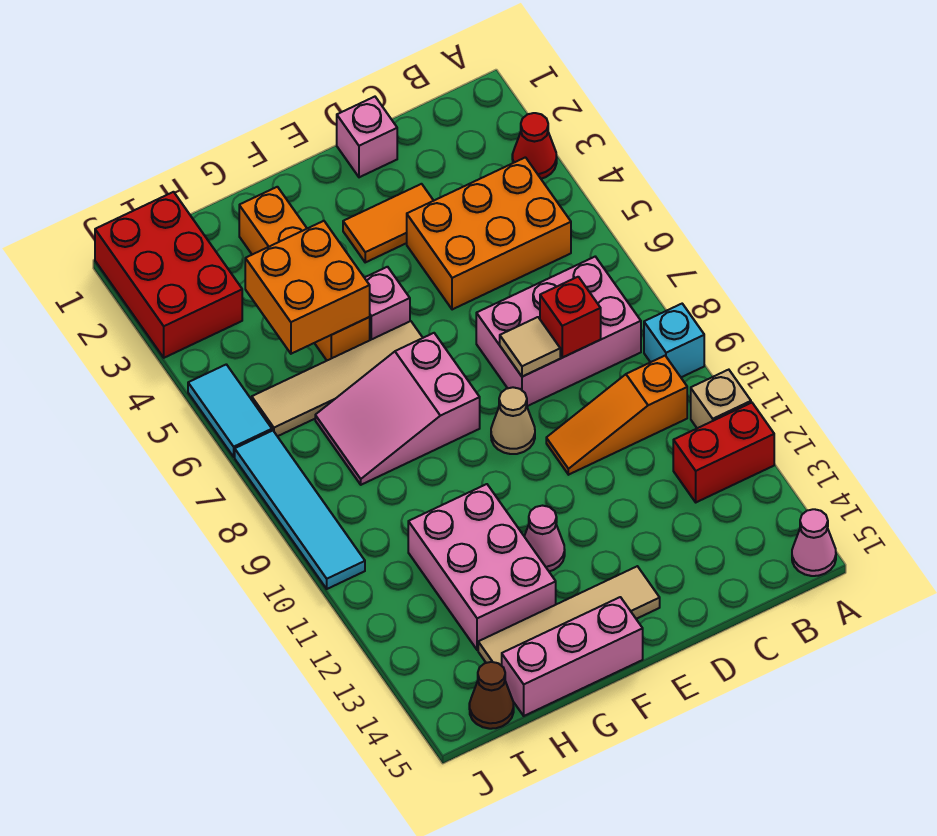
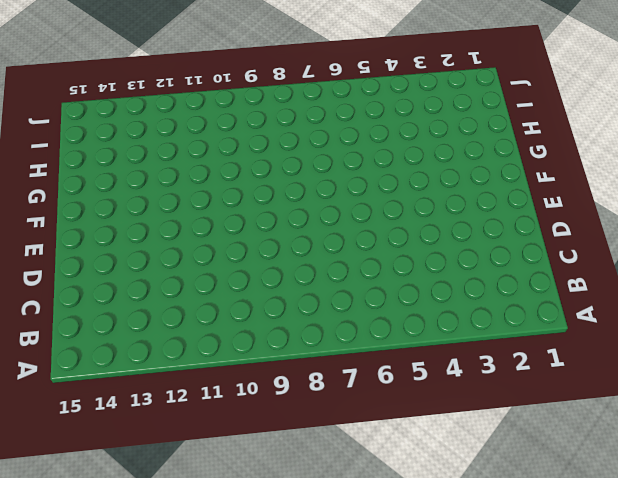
none -> red 1x1 cone [512,113,557,179]
none -> cyan 1x1 brick [644,304,704,377]
none -> tan 1x1 brick [691,370,751,428]

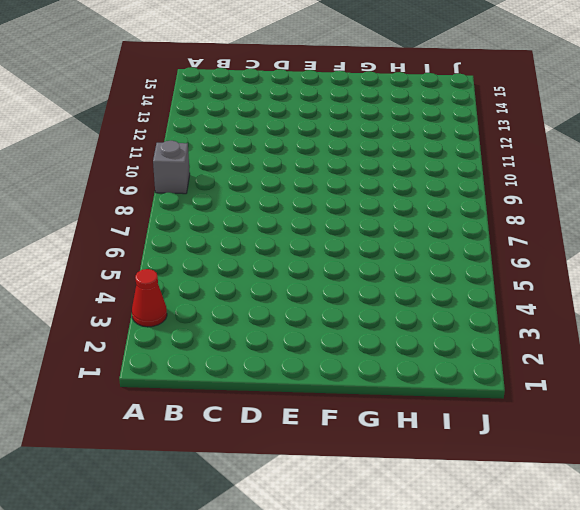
grey 1x1 brick [153,141,190,194] -> cyan 1x1 brick [644,304,704,377]
none -> tan 1x1 brick [691,370,751,428]
none -> red 1x2 brick [673,403,774,502]
none -> pink 1x1 cone [792,509,836,576]

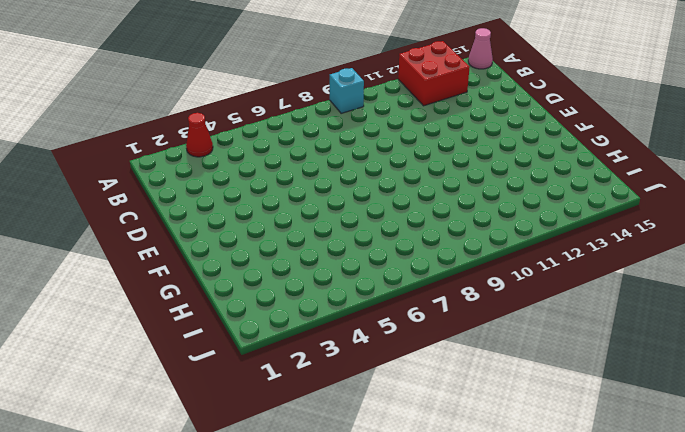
red 2x2 brick [398,41,470,106] -> red 1x2 brick [673,403,774,502]
none -> tan 1x1 brick [691,370,751,428]
none -> orange 2x3 brick [407,157,571,310]
none -> pink 2x3 brick [476,257,641,406]

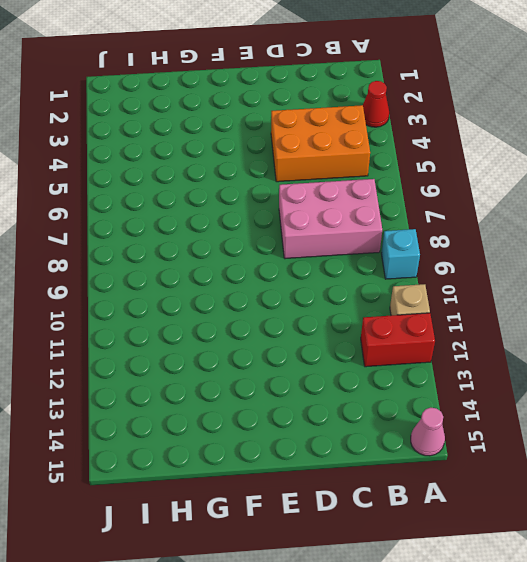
none -> orange 1x3 slope [546,356,687,475]
none -> pink 1x1 brick [337,97,397,177]
none -> orange 1x2 tile [343,184,434,262]

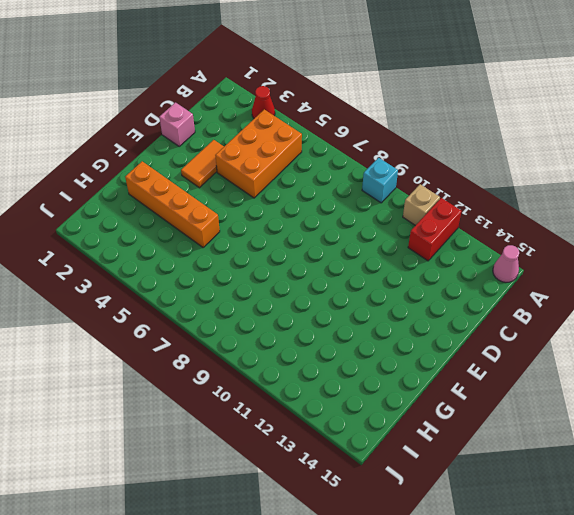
none -> pink 2x3 brick [476,257,641,406]
none -> orange 1x3 slope [546,356,687,475]
none -> tan 1x1 cone [491,387,535,454]

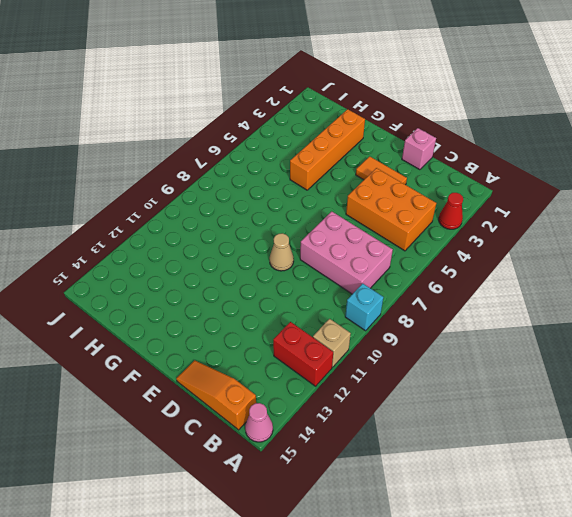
orange 1x3 slope [176,360,256,430] -> orange 1x3 slope moved to [546,356,687,475]
none -> tan 1x4 tile [478,566,660,666]
none -> pink 1x1 brick [365,267,410,340]
none -> tan 1x4 tile [252,321,423,436]

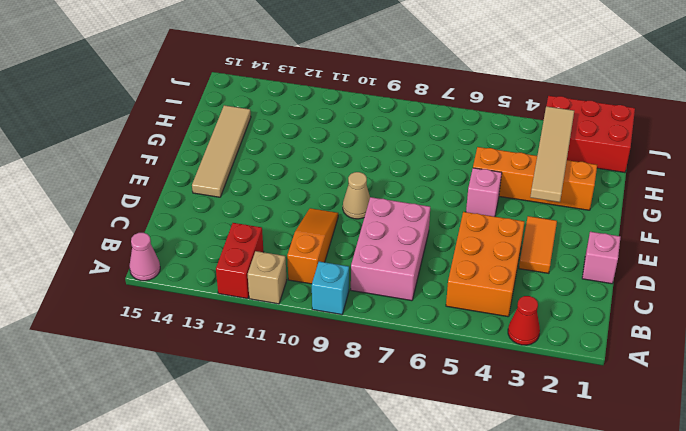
tan 1x4 tile [530,106,574,202] -> tan 1x4 tile moved to [252,321,423,436]
none -> pink 2x3 slope [315,333,480,485]
none -> pink 1x1 cone [524,506,565,571]
none -> pink 1x3 brick [502,597,643,716]

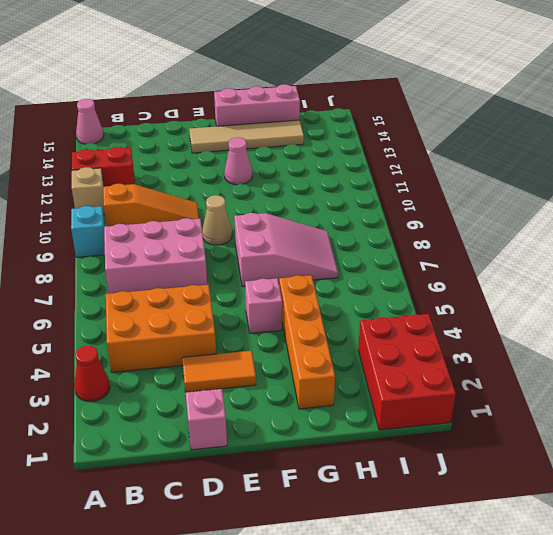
none -> tan 1x4 tile [252,321,423,436]
none -> pink 2x3 brick [408,484,556,650]
none -> brown 1x1 cone [469,662,514,729]

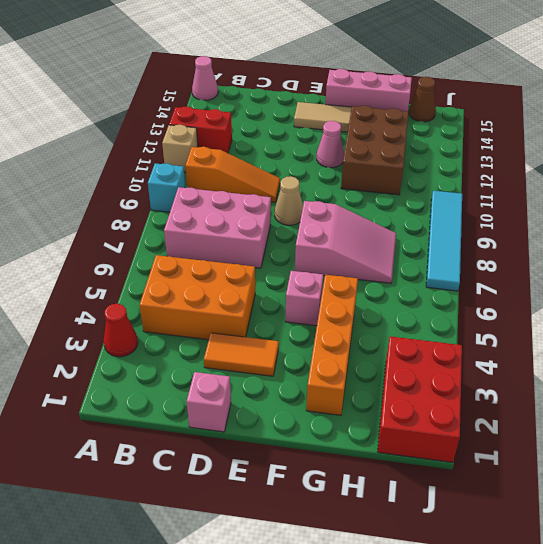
brown 2x3 brick [341,106,409,195] -> pink 2x3 brick [408,484,556,650]
none -> tan 1x4 tile [252,321,423,436]
none -> cyan 1x2 tile [188,364,272,457]
none -> red 1x1 brick [540,277,601,358]

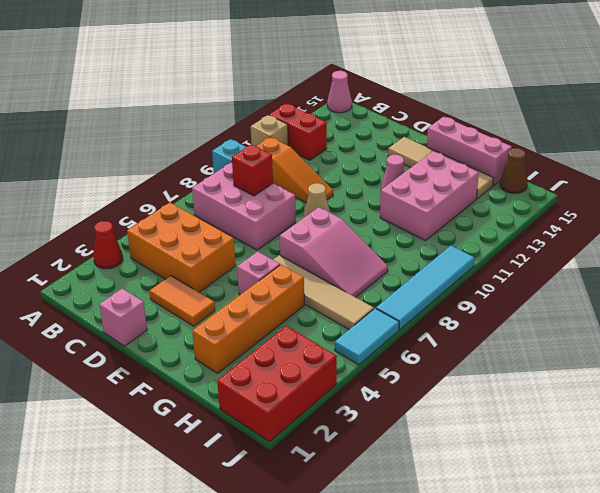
none -> tan 1x1 tile [500,317,560,377]
none -> orange 2x2 brick [245,221,370,354]

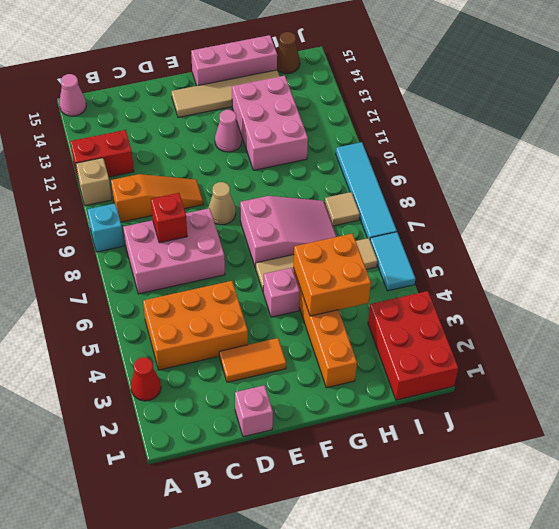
tan 1x1 tile [325,192,360,226] -> tan 1x1 tile moved to [500,317,560,377]

